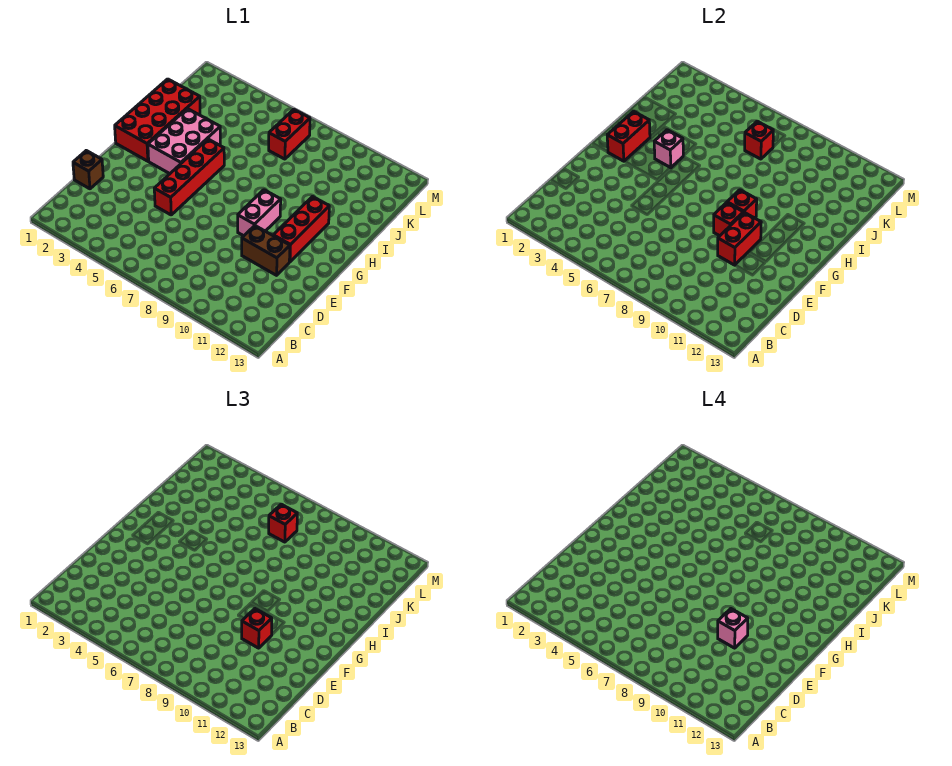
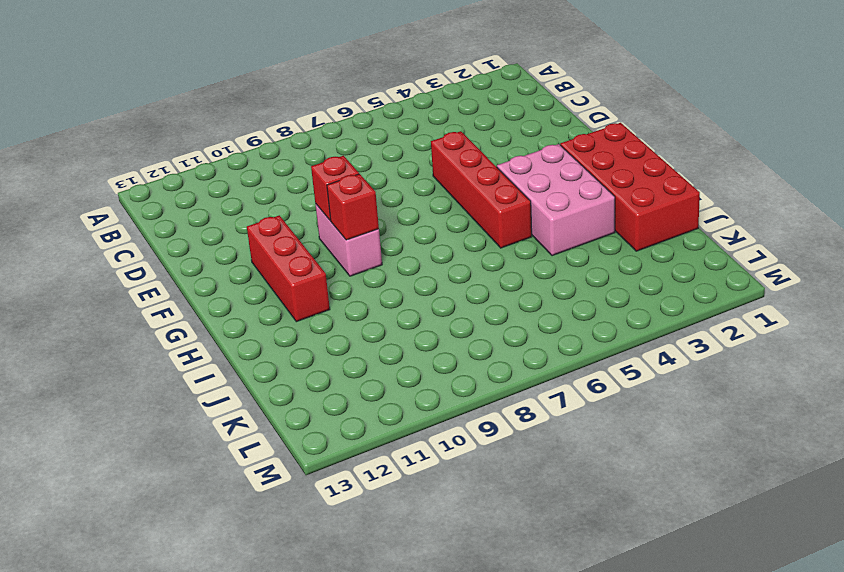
none -> brown 1x1 brick [73,151,103,189]
none -> brown 1x2 brick [242,226,290,275]
none -> red 1x2 brick [269,109,310,159]

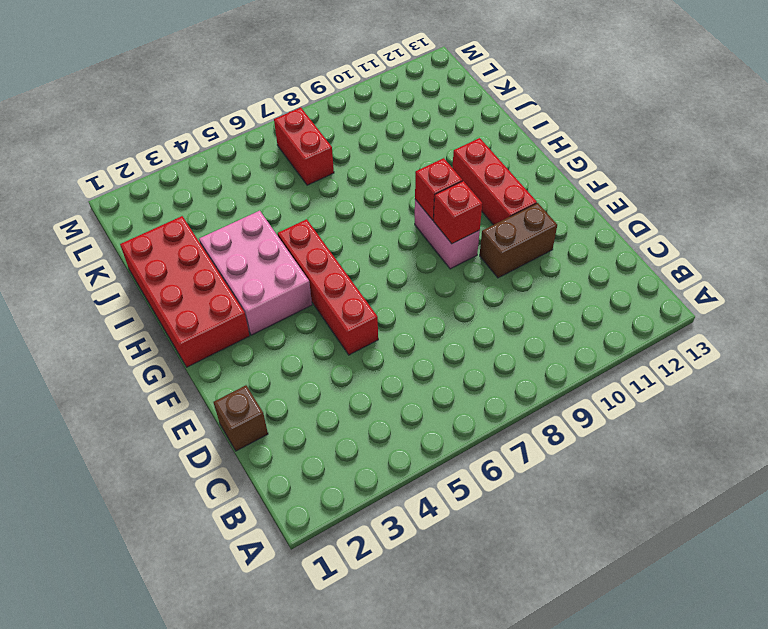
none -> red 1x2 brick [718,212,761,265]
none -> red 1x2 brick [607,111,650,161]
none -> pink 1x1 brick [654,130,683,168]

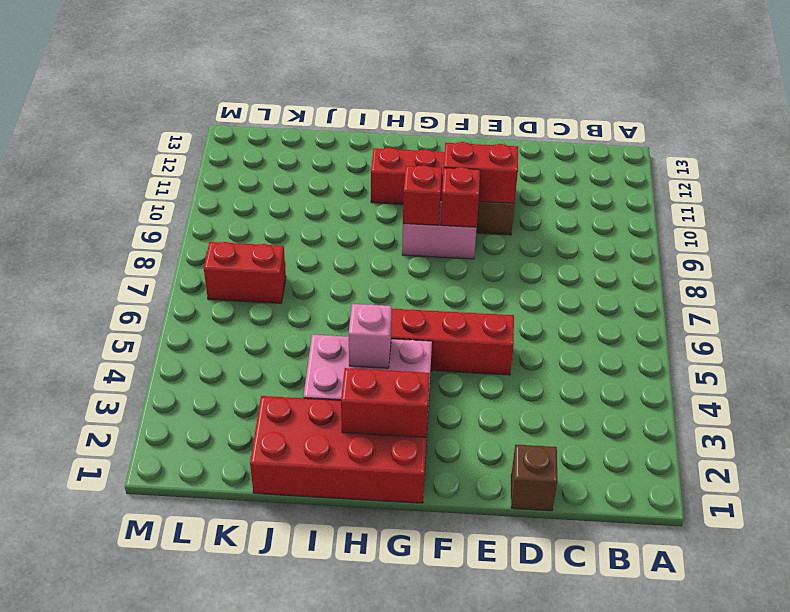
none -> red 1x1 brick [745,121,773,159]
none -> red 1x1 brick [242,609,272,648]
none -> red 1x1 brick [269,504,297,542]

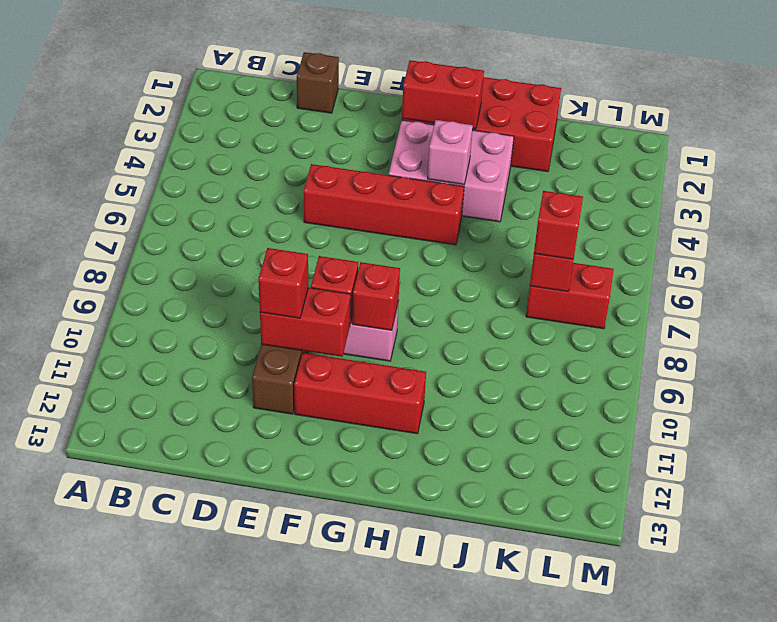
none -> pink 1x1 brick [718,609,748,648]

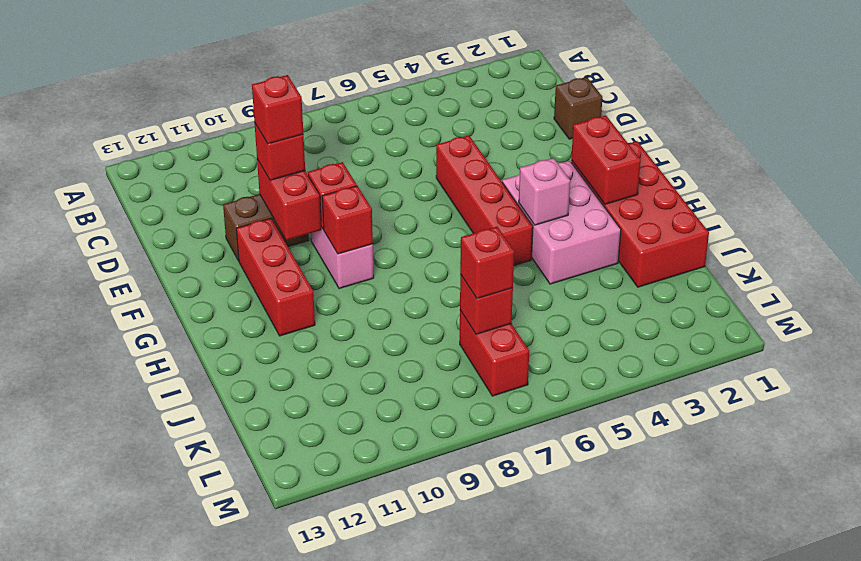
red 1x1 brick [252,75,303,144] -> pink 1x1 brick [718,609,748,648]

